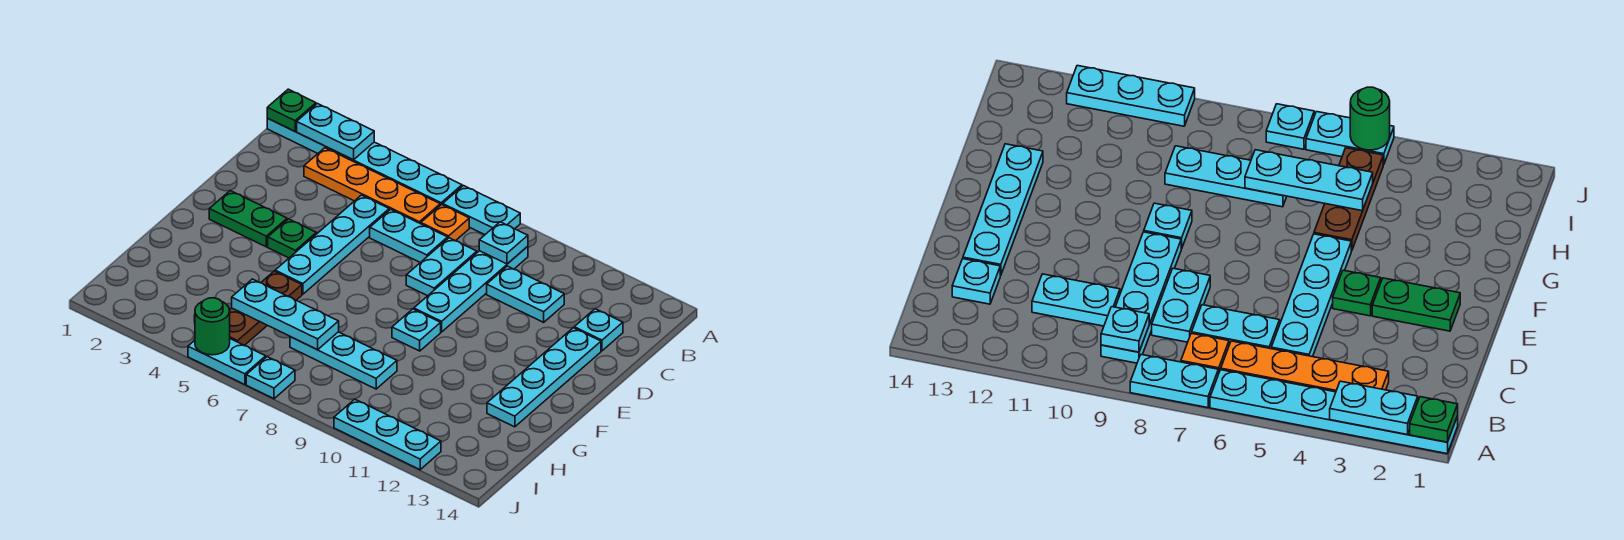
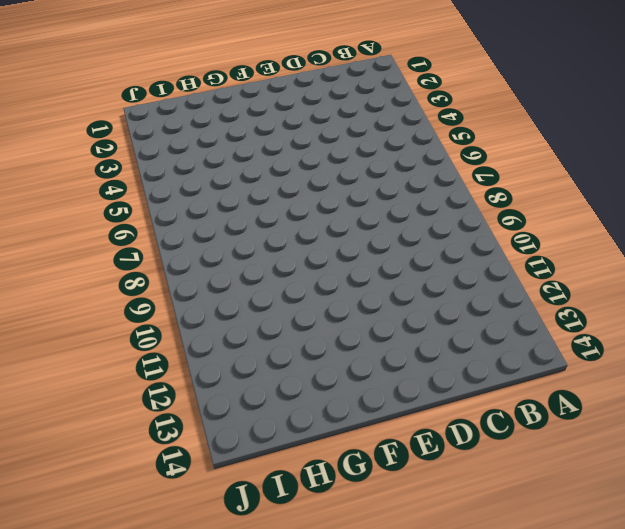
none -> cyan 1x6 plate [267,119,462,205]
none -> cyan 1x2 plate [443,186,520,235]
none -> orange 1x4 plate [304,148,440,224]

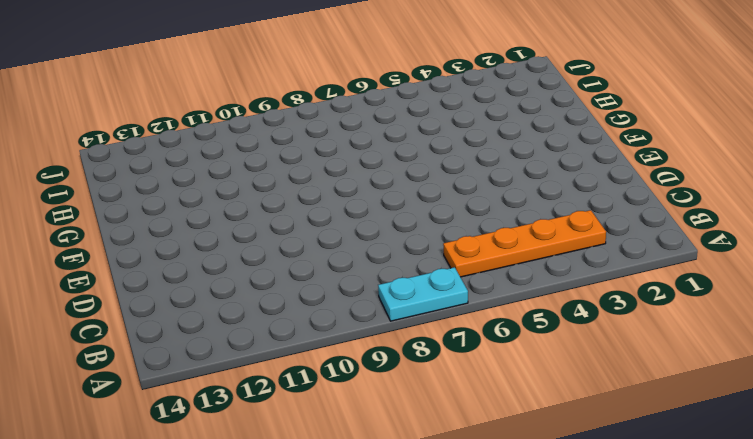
none -> cyan 1x6 plate [267,119,462,205]
none -> orange 1x1 plate [421,205,469,241]
none -> cyan 1x4 plate [414,246,528,332]

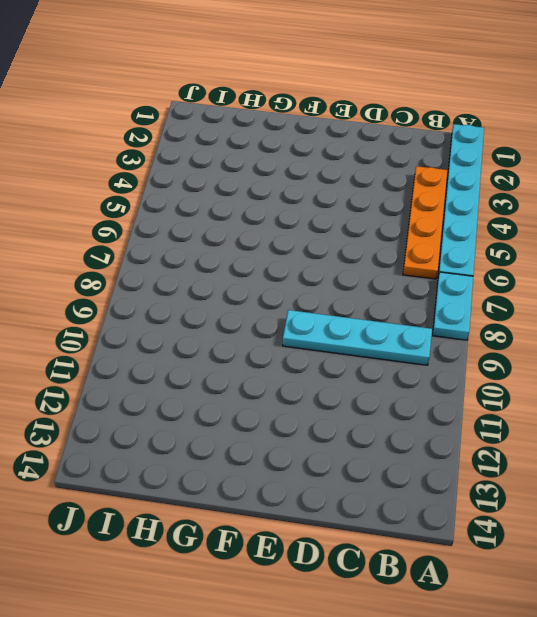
none -> orange 1x1 plate [421,205,469,241]
none -> cyan 1x4 plate [275,195,389,294]
none -> cyan 1x2 plate [370,209,448,263]

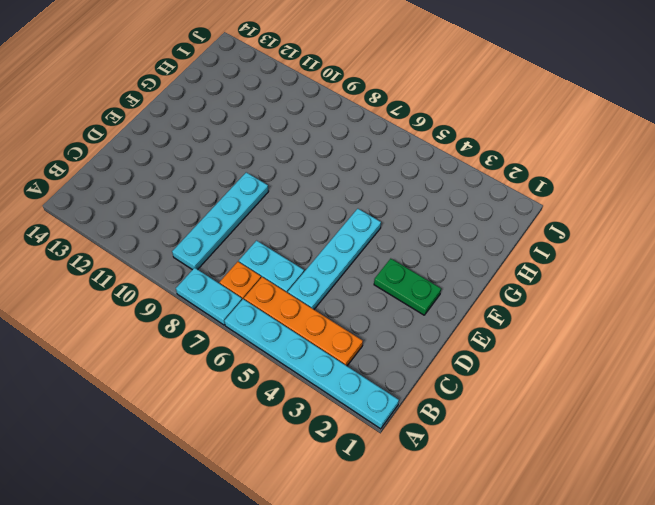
none -> cyan 1x2 plate [406,238,477,296]
none -> cyan 1x2 plate [487,266,564,322]
none -> cyan 1x1 plate [574,309,623,351]

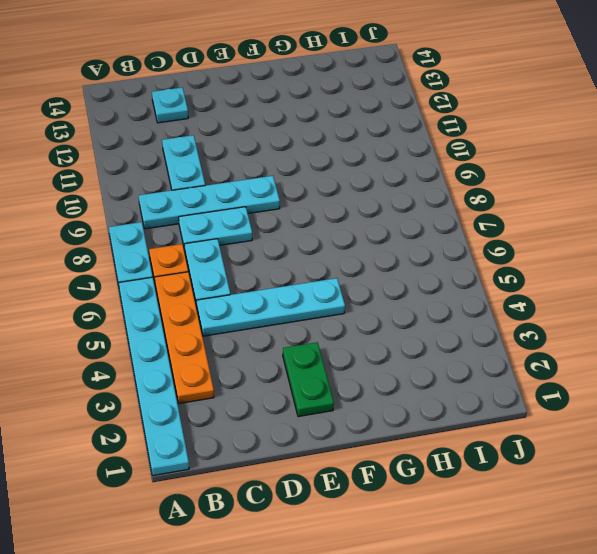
none -> cyan 1x4 plate [487,328,601,427]
none -> green 1x1 plate [268,219,316,258]
none -> cyan 1x1 plate [392,309,441,351]

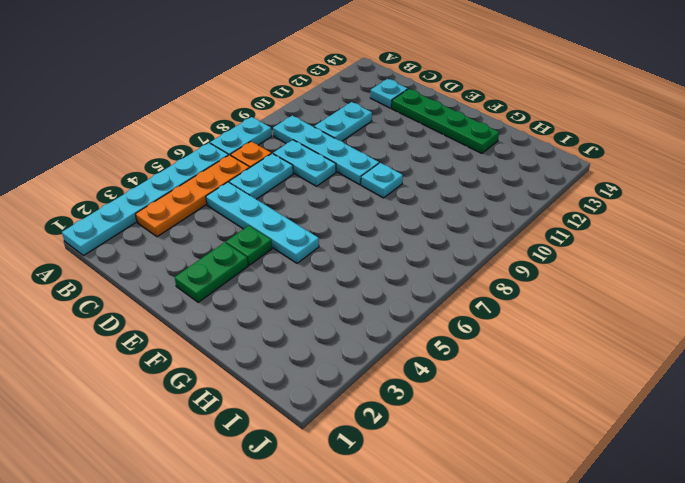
green 1x4 plate [392,89,499,154] -> cyan 1x4 plate [487,328,601,427]
none -> brown 1x3 plate [229,271,302,345]
none -> cyan 1x3 plate [290,332,397,389]
none -> cyan 1x2 plate [188,339,266,384]

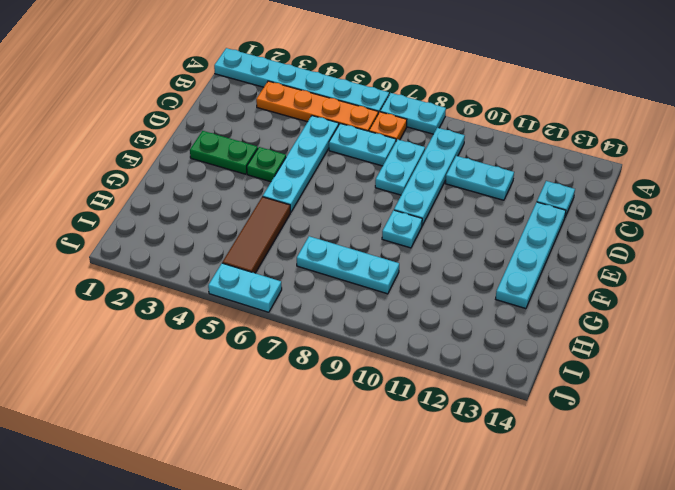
brown 1x3 tile [222,197,290,273] -> brown 1x3 plate [229,271,302,345]
none -> cyan 1x1 plate [246,357,295,399]
none -> cyan 1x3 plate [334,399,441,470]
none -> green 1x1 plate [267,89,316,131]

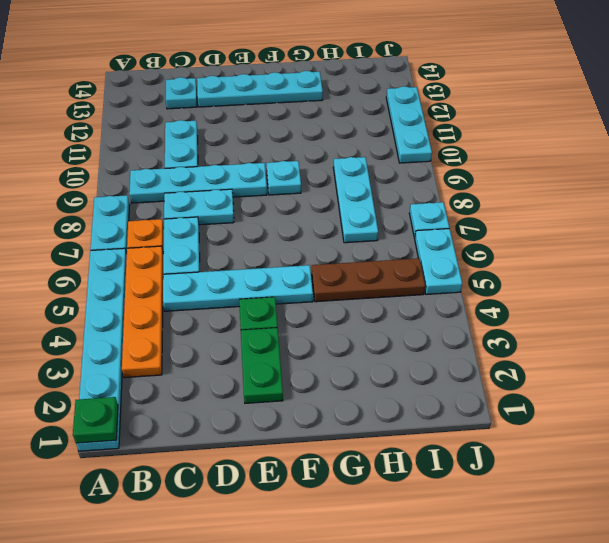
none -> cyan 1x2 plate [297,104,374,160]
none -> cyan 1x1 plate [479,222,528,264]
none -> cyan 1x3 plate [232,279,339,350]

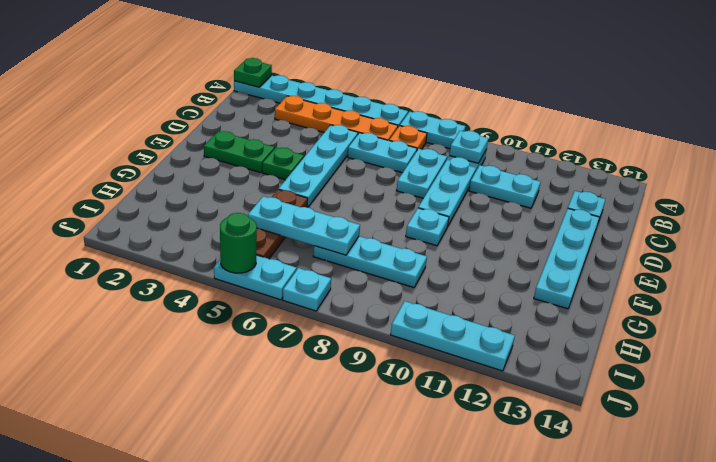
none -> cyan 1x2 plate [297,104,374,160]

